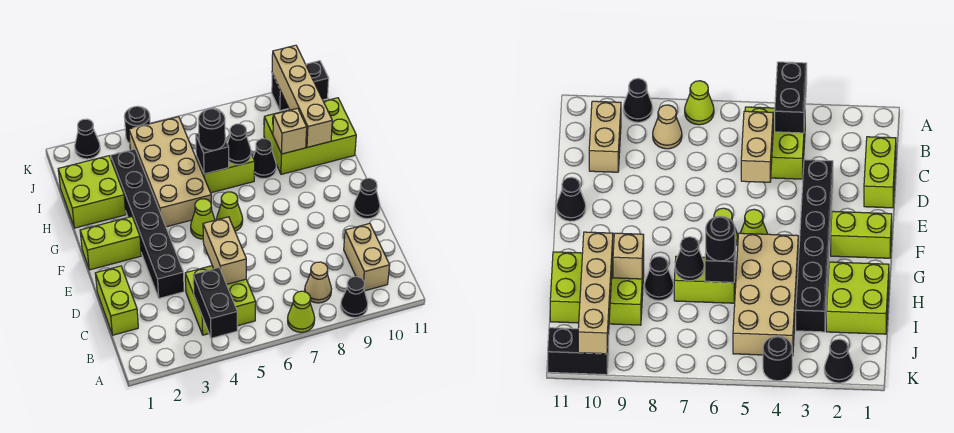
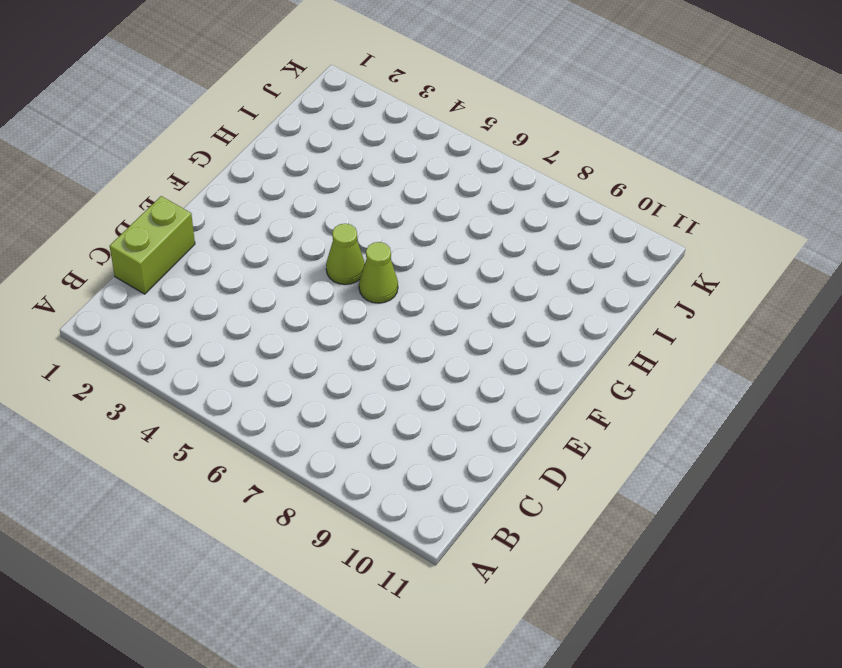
none -> lime 1x1 cone [288,291,315,332]
none -> black 1x1 cone [341,277,368,318]
none -> lime 2x2 brick [185,266,256,335]

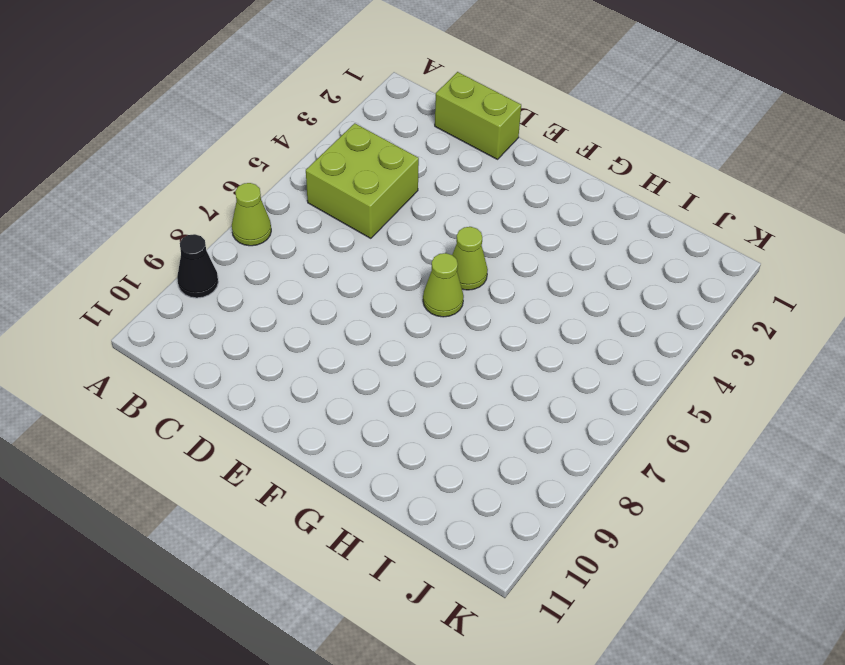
none -> tan 1x1 cone [305,262,331,303]
none -> tan 1x2 brick [344,223,390,291]
none -> black 1x6 brick [111,149,184,298]

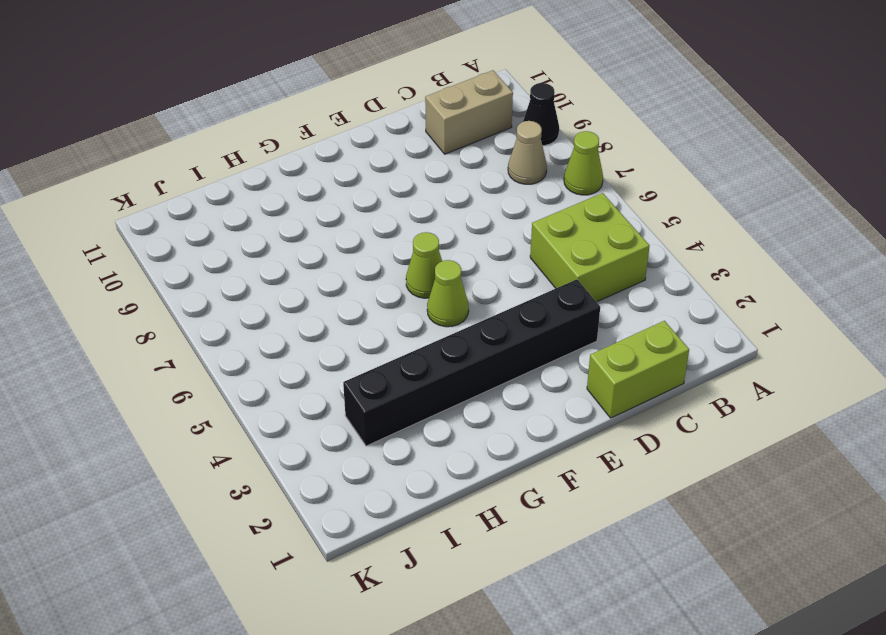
none -> black 1x1 cone [354,178,380,219]
none -> lime 1x2 brick [80,217,141,270]
none -> tan 2x4 brick [129,117,212,227]

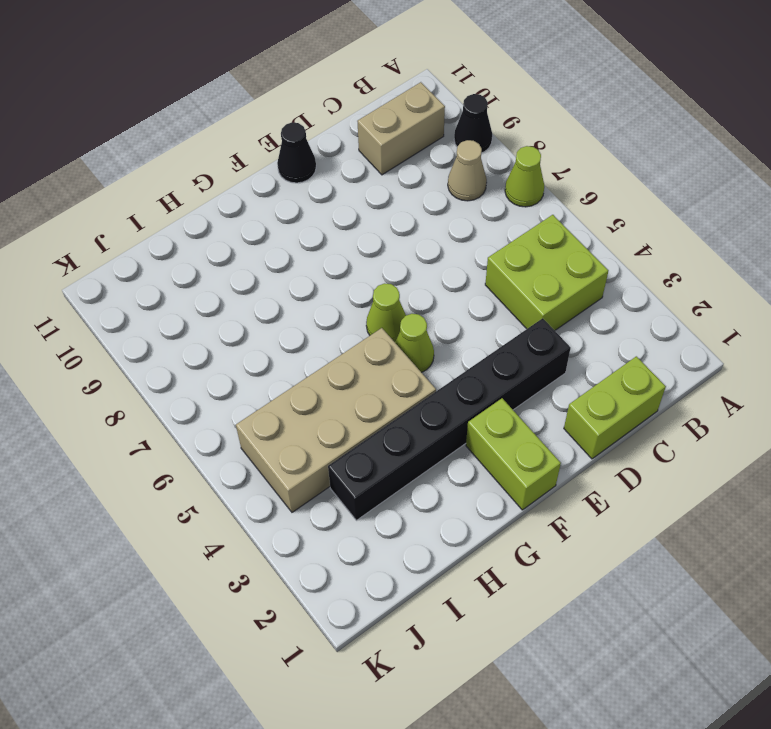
none -> lime 2x2 brick [58,156,126,228]
none -> lime 1x2 brick [196,154,255,193]
none -> black 1x1 cone [253,139,276,179]

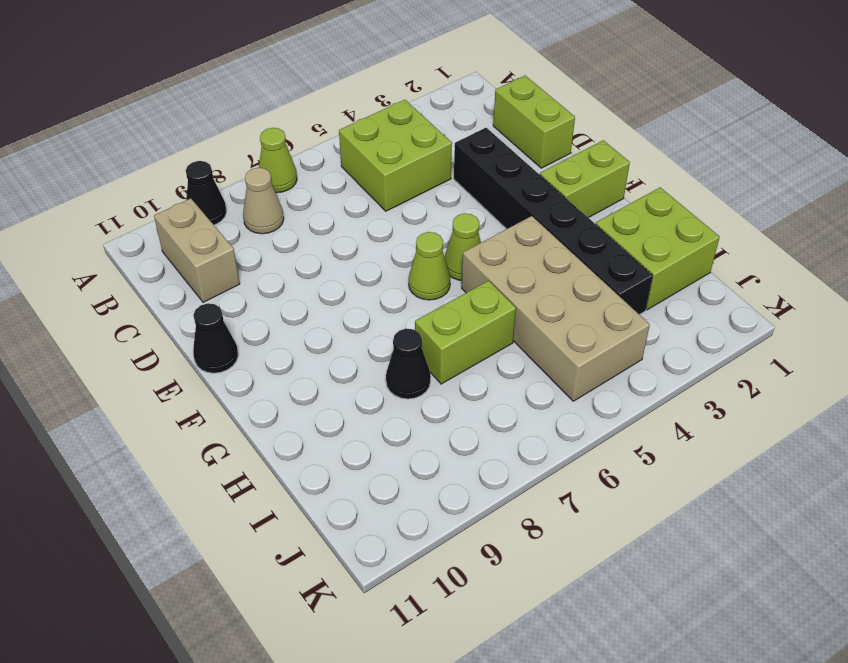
none -> lime 2x3 brick [264,98,356,174]
none -> black 1x1 cone [75,119,100,159]
none -> black 1x1 round brick [124,106,150,143]

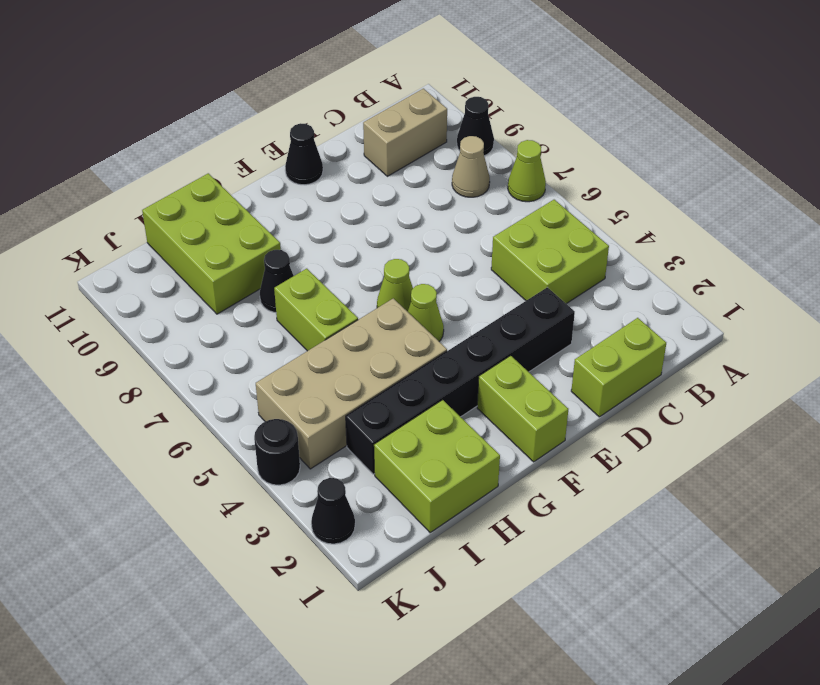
none -> black 1x2 brick [272,61,329,111]
none -> black 1x2 brick [193,268,237,338]
none -> tan 1x2 brick [203,217,246,284]

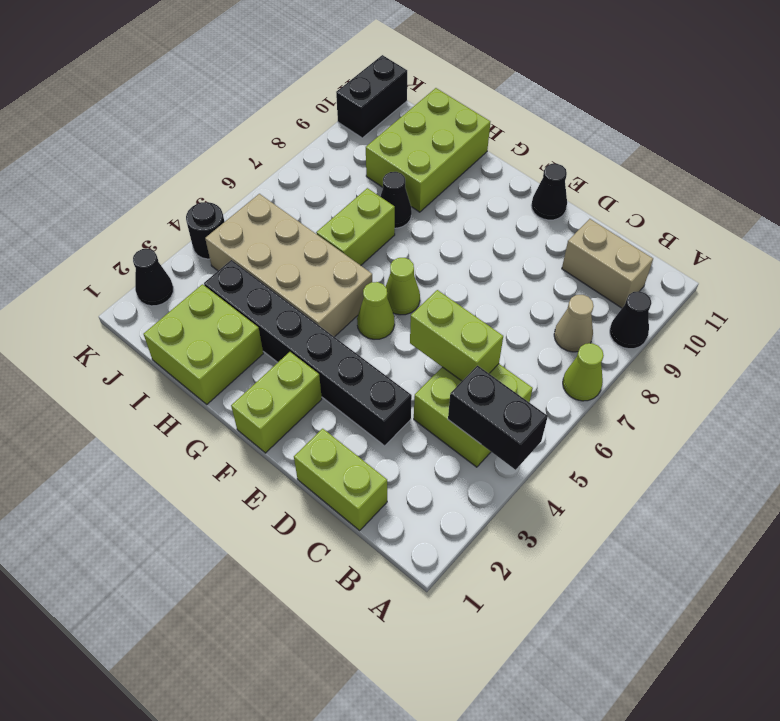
lime 1x2 brick [410,290,503,381] -> tan 1x2 brick [203,217,246,284]
none -> black 1x1 brick [196,133,229,174]
none -> black 1x1 cone [227,124,251,165]
none -> tan 1x1 brick [273,108,307,154]

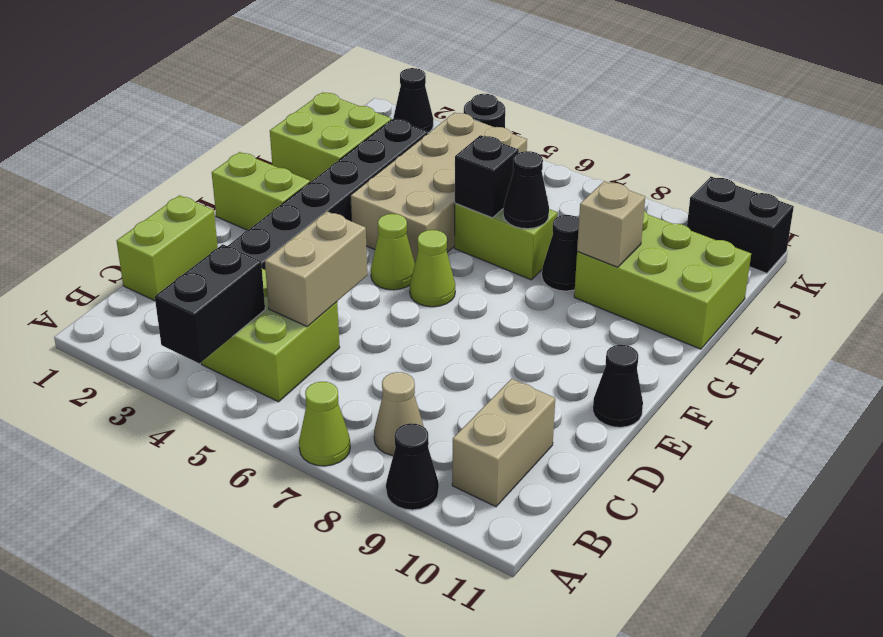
none -> tan 1x4 brick [272,45,332,147]
none -> black 1x1 round brick [198,109,225,150]

